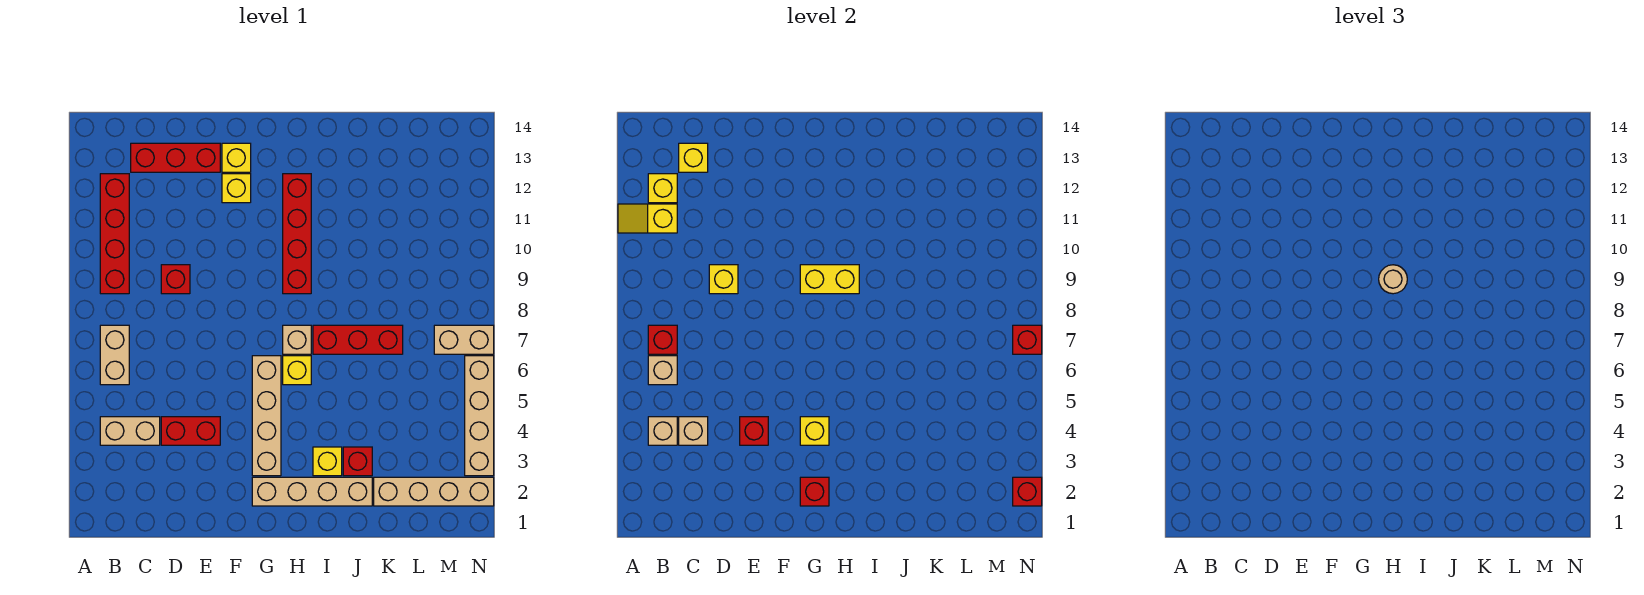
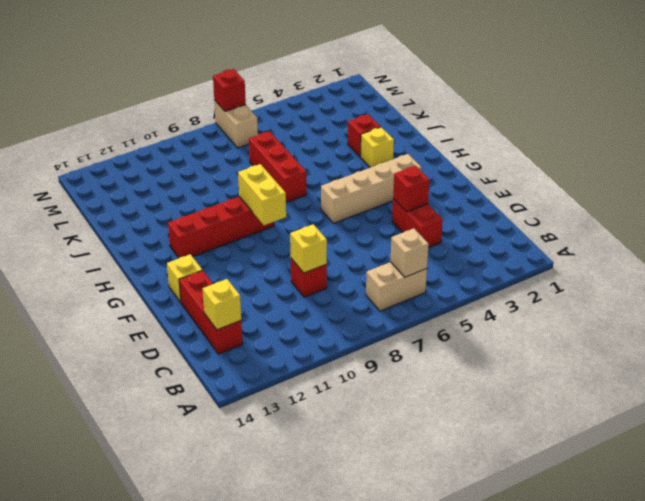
none -> tan 1x2 brick [100,417,160,445]
none -> red 1x4 brick [100,174,129,294]
none -> yellow 1x1 brick [222,174,251,203]
none -> tan 1x4 brick [252,477,372,506]

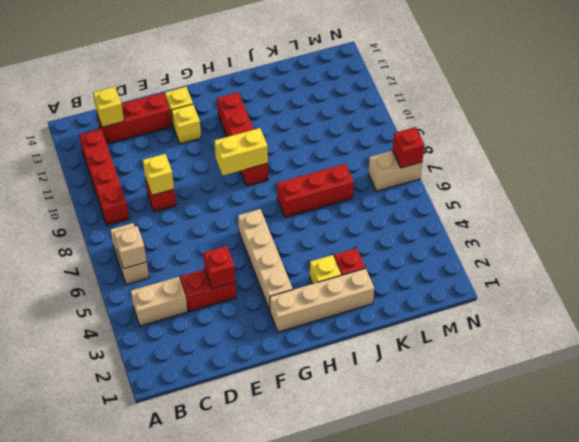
none -> yellow 1x1 brick [283,356,311,385]
none -> tan 1x1 brick [283,325,311,354]
none -> tan 1x4 brick [374,477,494,506]
none -> tan 1x4 brick [465,356,494,476]

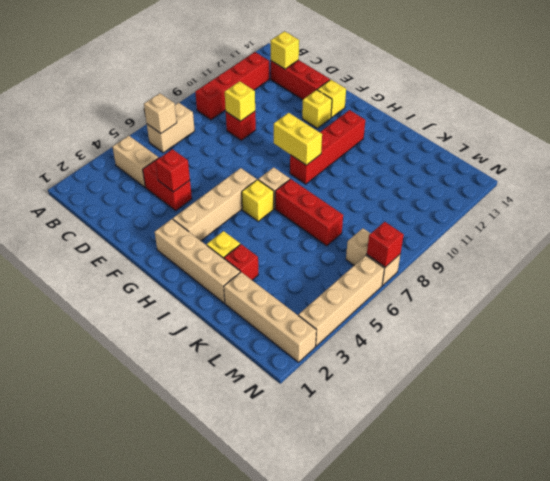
none -> yellow 1x2 slope [618,204,677,233]
none -> tan 1x1 brick [648,417,677,445]
none -> red 1x1 brick [648,325,677,354]
none -> yellow 1x1 brick [648,174,677,203]

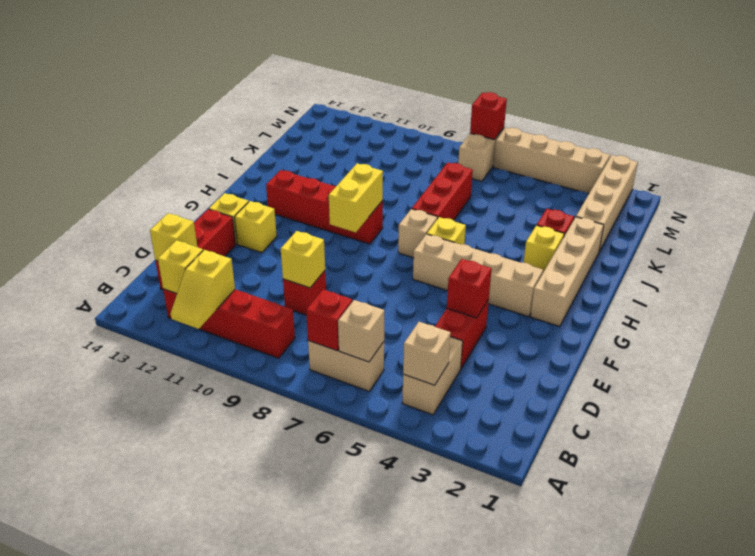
none -> tan 1x1 brick [679,417,708,445]
none -> red 1x1 brick [800,477,829,506]
none -> yellow 1x1 brick [800,417,829,445]
none -> red 1x1 brick [1013,477,1042,506]

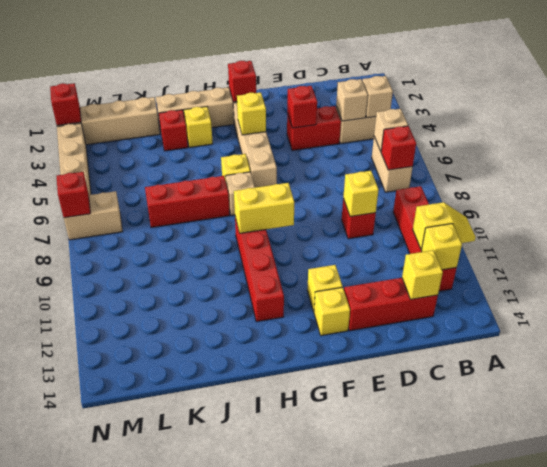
none -> tan 1x1 round brick [1379,265,1407,294]

